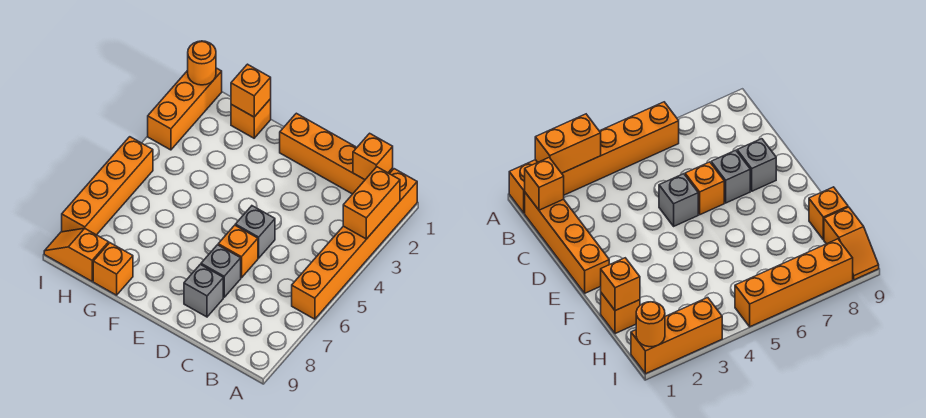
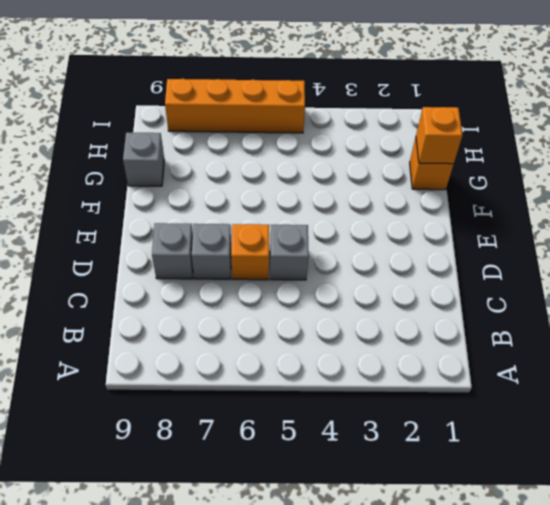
grey 1x1 brick [123,132,164,186] -> orange 1x1 brick [93,243,133,295]
none -> orange 1x6 brick [292,169,417,319]
none -> orange 1x4 brick [280,113,393,194]
none -> orange 1x2 slope [44,228,109,281]

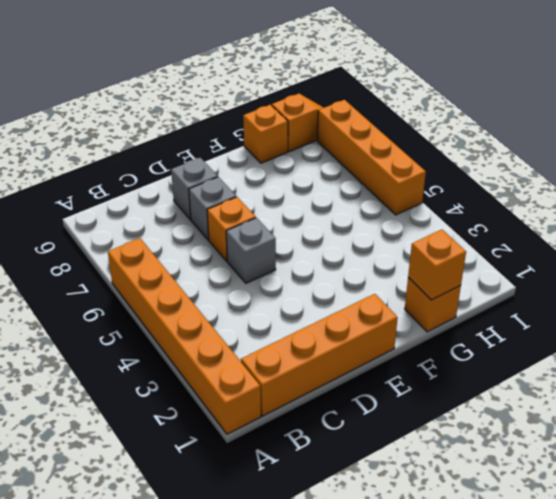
none -> orange 1x3 brick [148,68,222,150]
none -> orange 1x2 brick [343,167,400,239]
none -> orange 1x1 brick [353,133,393,180]

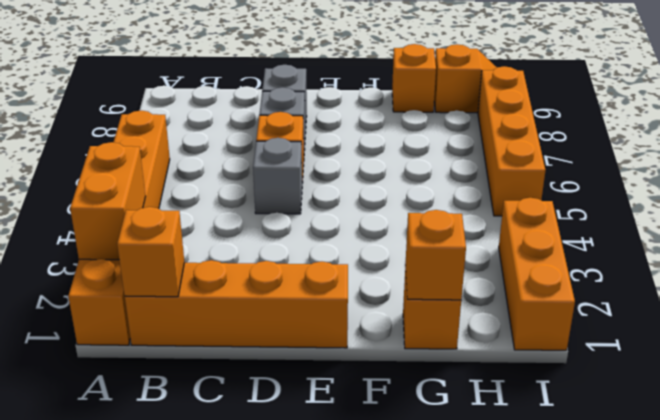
none -> orange 1x1 round brick [188,41,216,85]

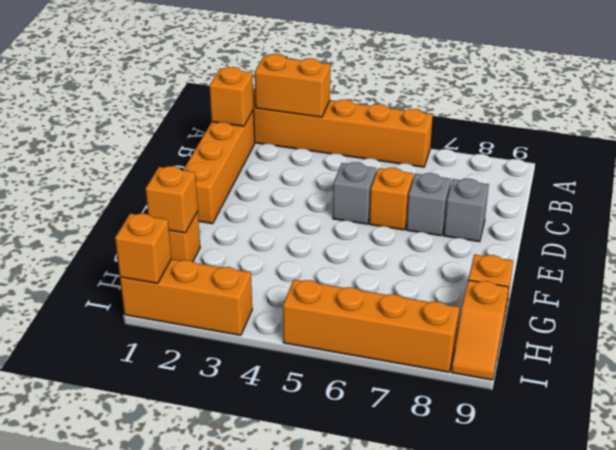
orange 1x1 brick [115,214,171,283] -> orange 1x1 round brick [188,41,216,85]

